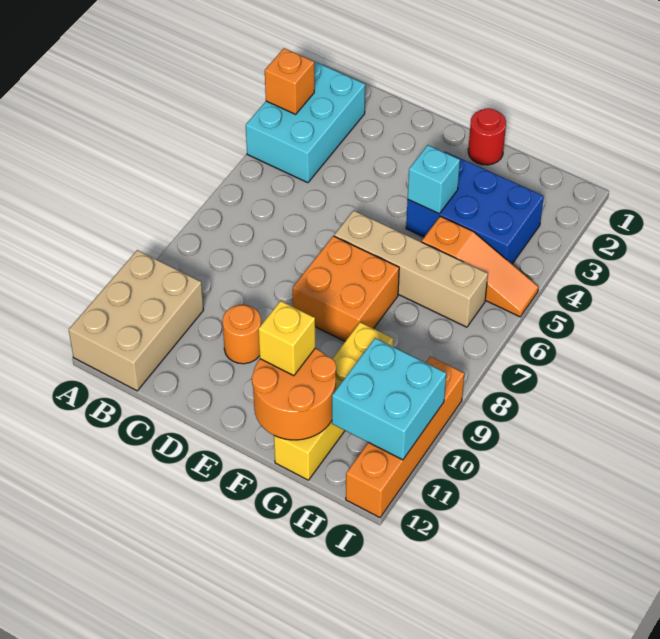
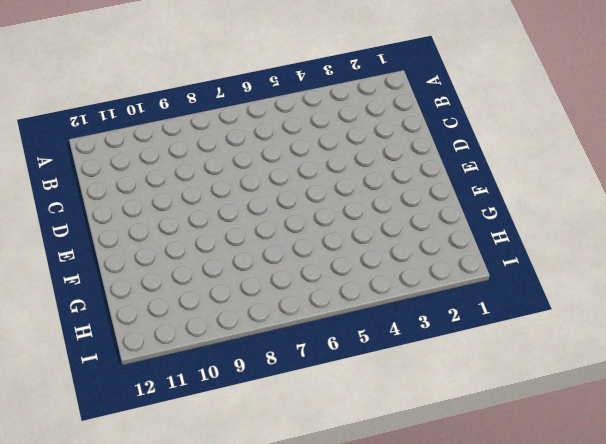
none -> cyan 2x3 brick [246,62,365,183]
none -> tan 2x3 brick [69,250,203,391]
none -> orange 1x1 round brick [222,305,261,364]

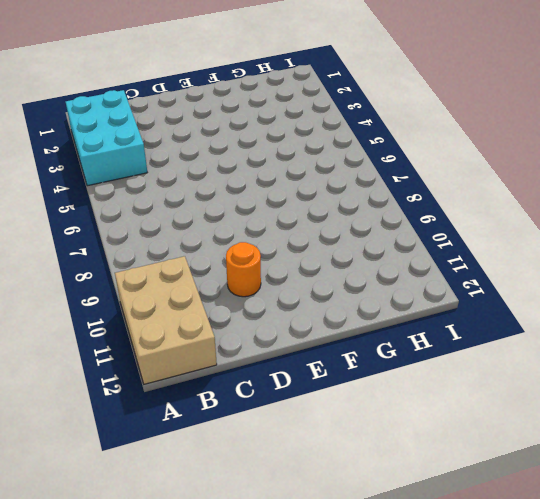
none -> tan 1x4 brick [334,210,488,327]
none -> orange 2x2 brick [293,236,399,341]
none -> red 1x1 round brick [468,108,506,165]

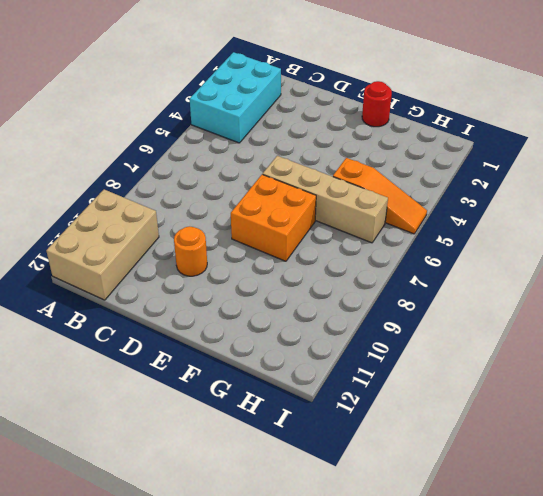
none -> blue 2x3 brick [406,152,544,264]
none -> yellow 1x4 brick [274,322,393,480]
none -> orange 1x4 brick [346,357,464,518]

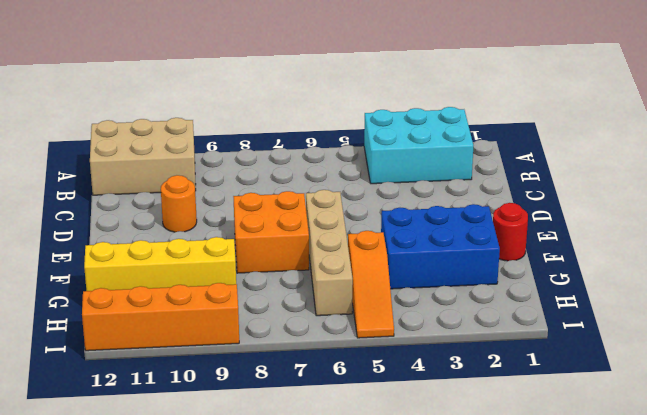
blue 2x3 brick [381,204,500,289] -> blue 2x3 brick turned to [406,152,544,264]
none -> orange 1x1 brick [265,48,314,114]
none -> cyan 1x1 brick [408,145,460,214]
none -> orange 2x2 round brick [252,348,336,440]

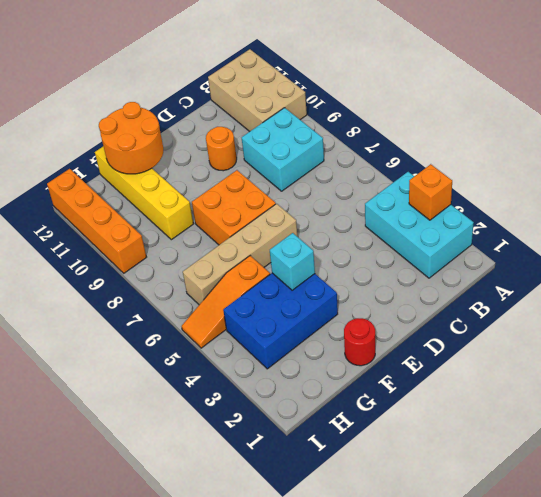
cyan 2x2 brick [242,108,324,191] -> cyan 2x2 brick moved to [332,338,446,460]
none -> yellow 1x1 brick [258,301,315,376]

